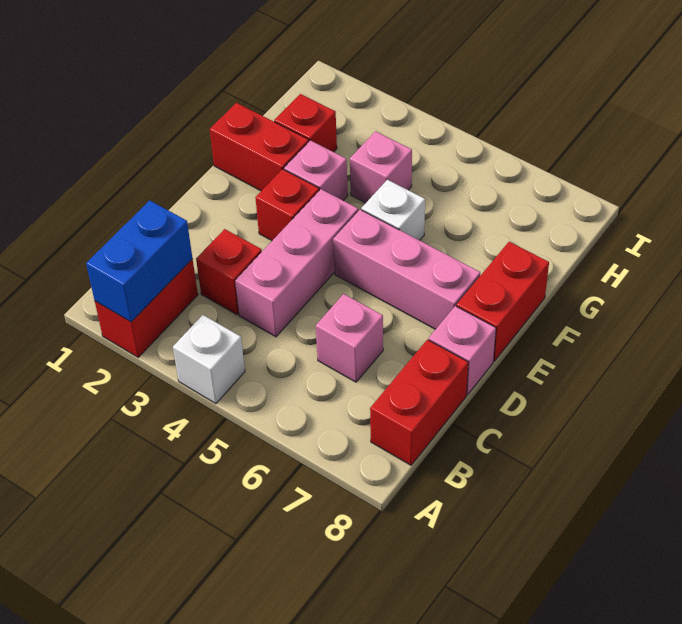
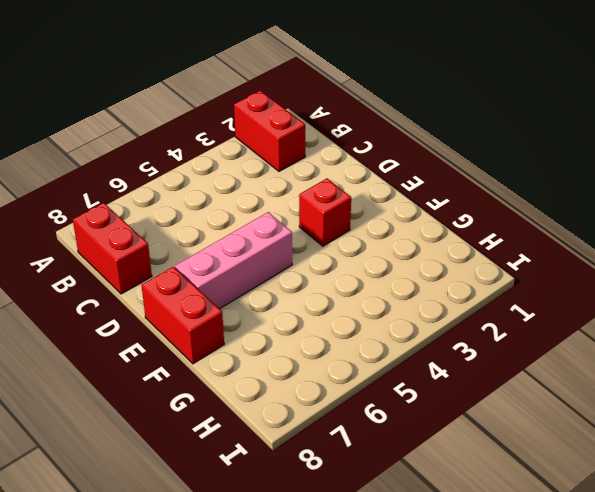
none -> white 1x1 brick [173,315,245,404]
none -> red 1x1 brick [196,229,262,315]
none -> pink 1x3 brick [235,189,358,337]

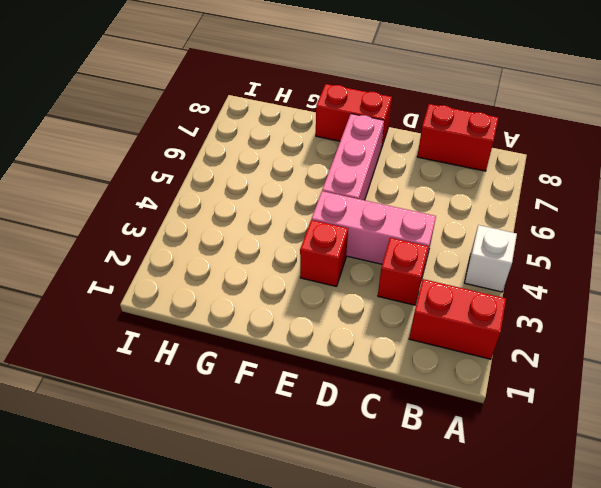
none -> pink 1x1 brick [316,294,383,382]
none -> pink 1x1 brick [429,306,496,395]
none -> red 1x2 brick [210,103,309,191]

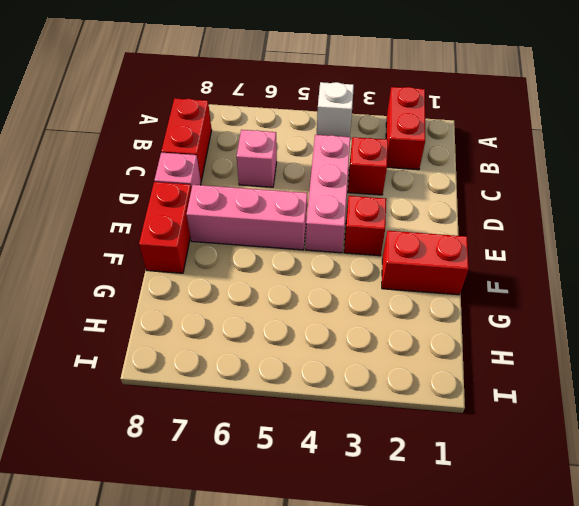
none -> pink 1x1 brick [284,140,348,200]
none -> white 1x1 brick [361,180,425,240]
none -> red 1x1 brick [274,94,337,152]

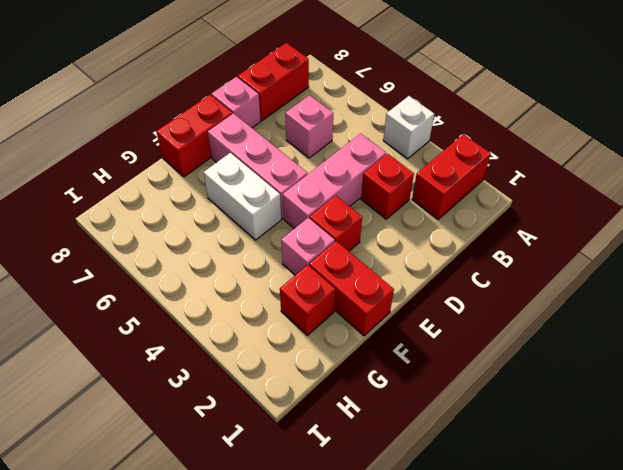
white 1x2 brick [204,153,281,240] -> white 1x1 brick [361,180,425,240]
none -> pink 1x1 brick [350,131,412,203]
none -> blue 1x2 brick [86,200,193,322]

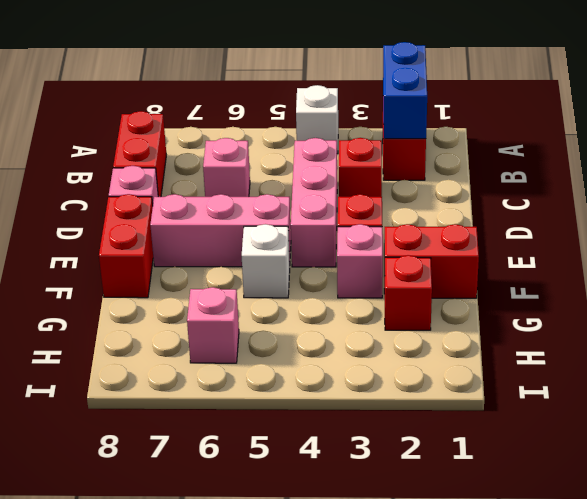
pink 1x1 brick [187,287,239,363] -> pink 1x1 brick moved to [350,131,412,203]

